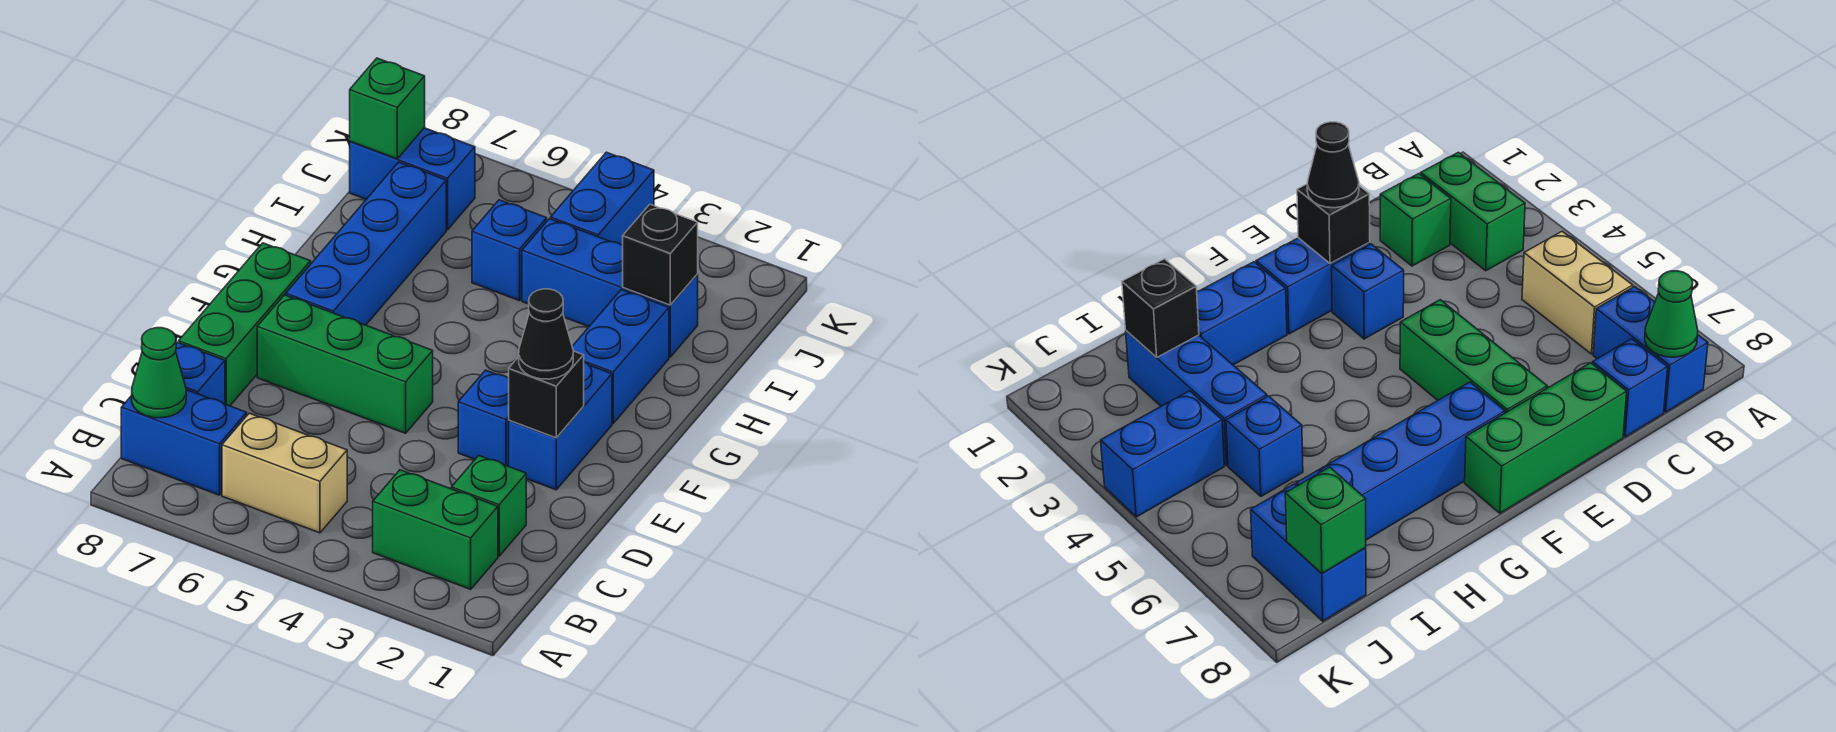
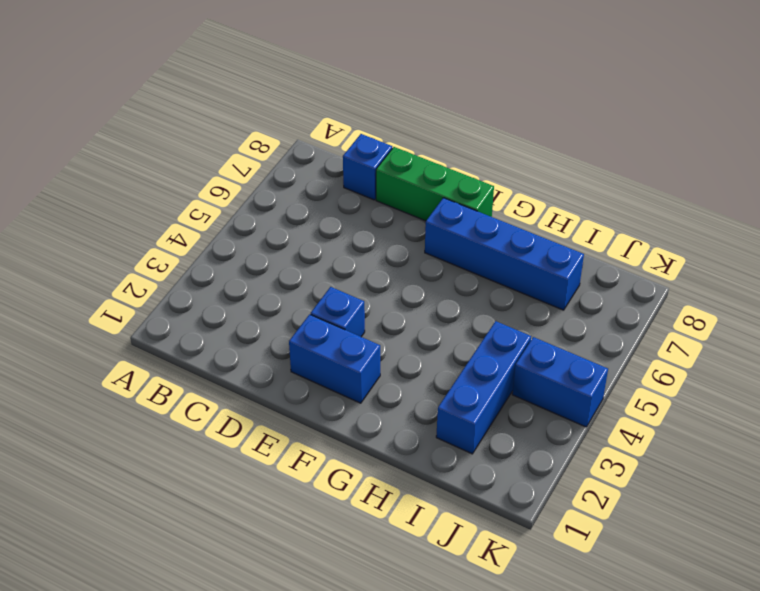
none -> green 1x2 brick [373,470,498,589]
none -> tan 1x2 brick [222,413,347,533]
none -> blue 1x2 brick [121,390,247,495]

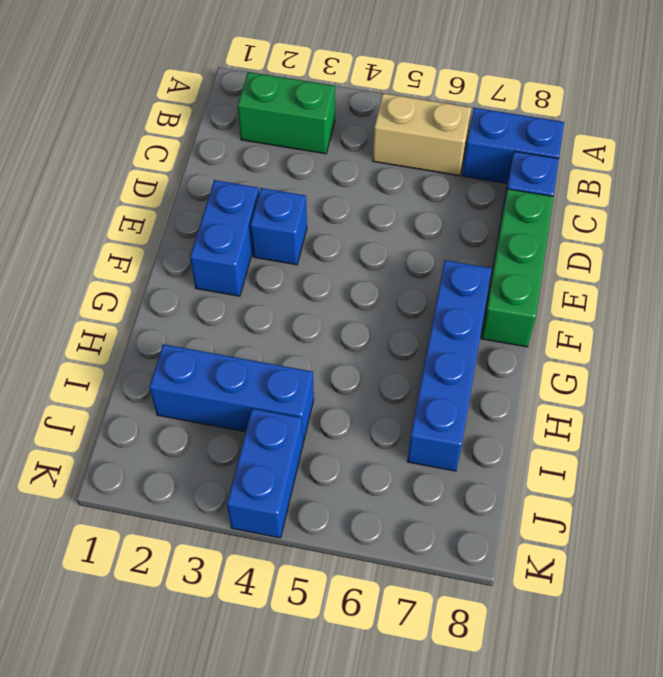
none -> green 1x1 brick [451,456,526,556]
none -> green 1x3 brick [257,295,433,433]
none -> blue 1x2 brick [572,290,669,423]

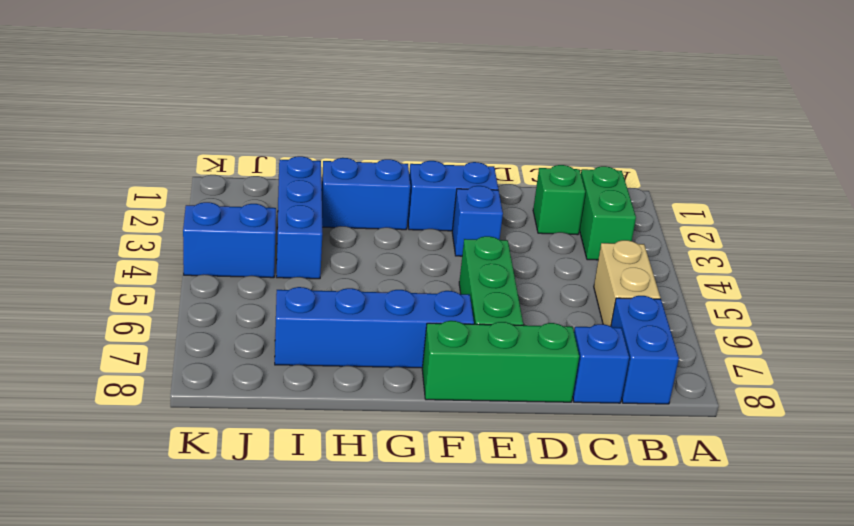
none -> blue 1x1 brick [472,200,547,301]
none -> blue 1x2 brick [350,128,475,230]
none -> green 1x1 cone [132,328,186,418]

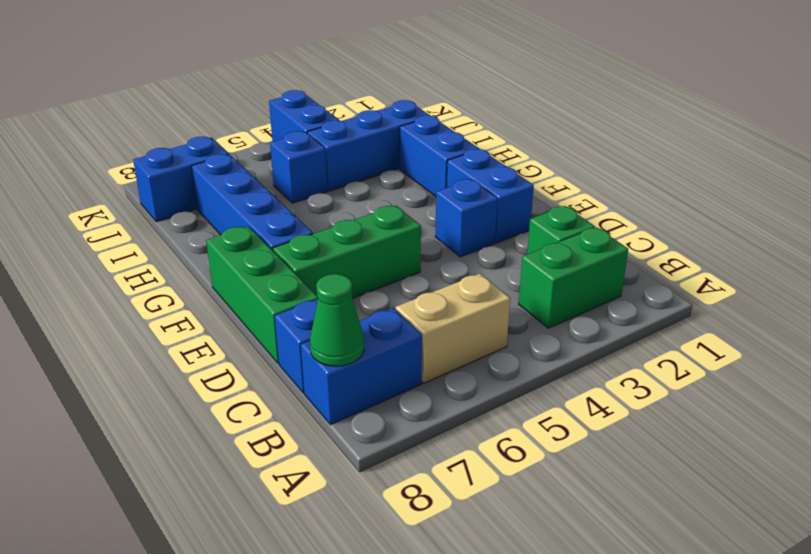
none -> black 1x1 brick [509,351,584,438]
none -> black 1x1 brick [623,204,698,305]
none -> green 1x1 brick [350,58,425,159]

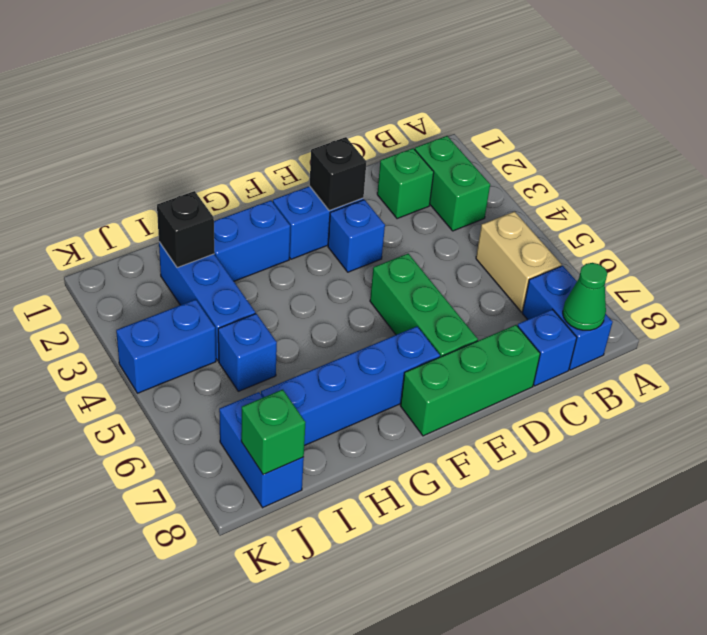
none -> black 1x1 cone [519,289,573,379]

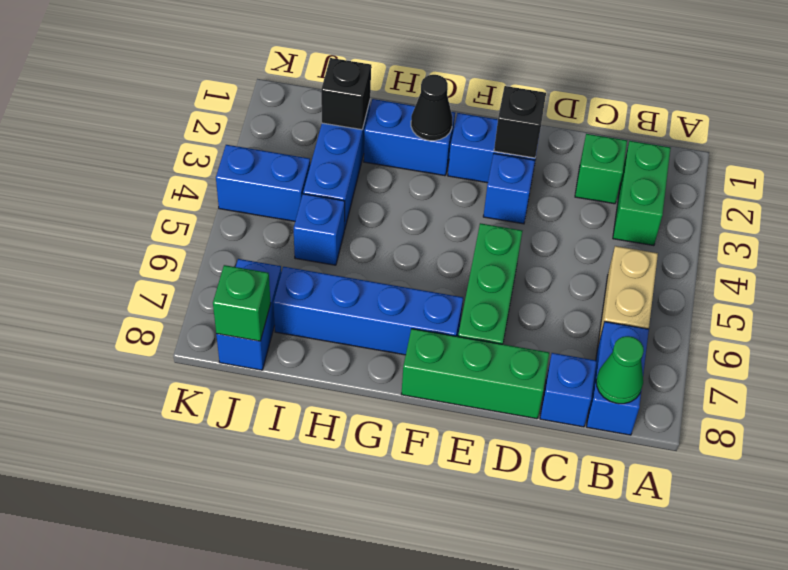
black 1x1 cone [411,75,453,141] -> black 1x1 cone moved to [519,289,573,379]

